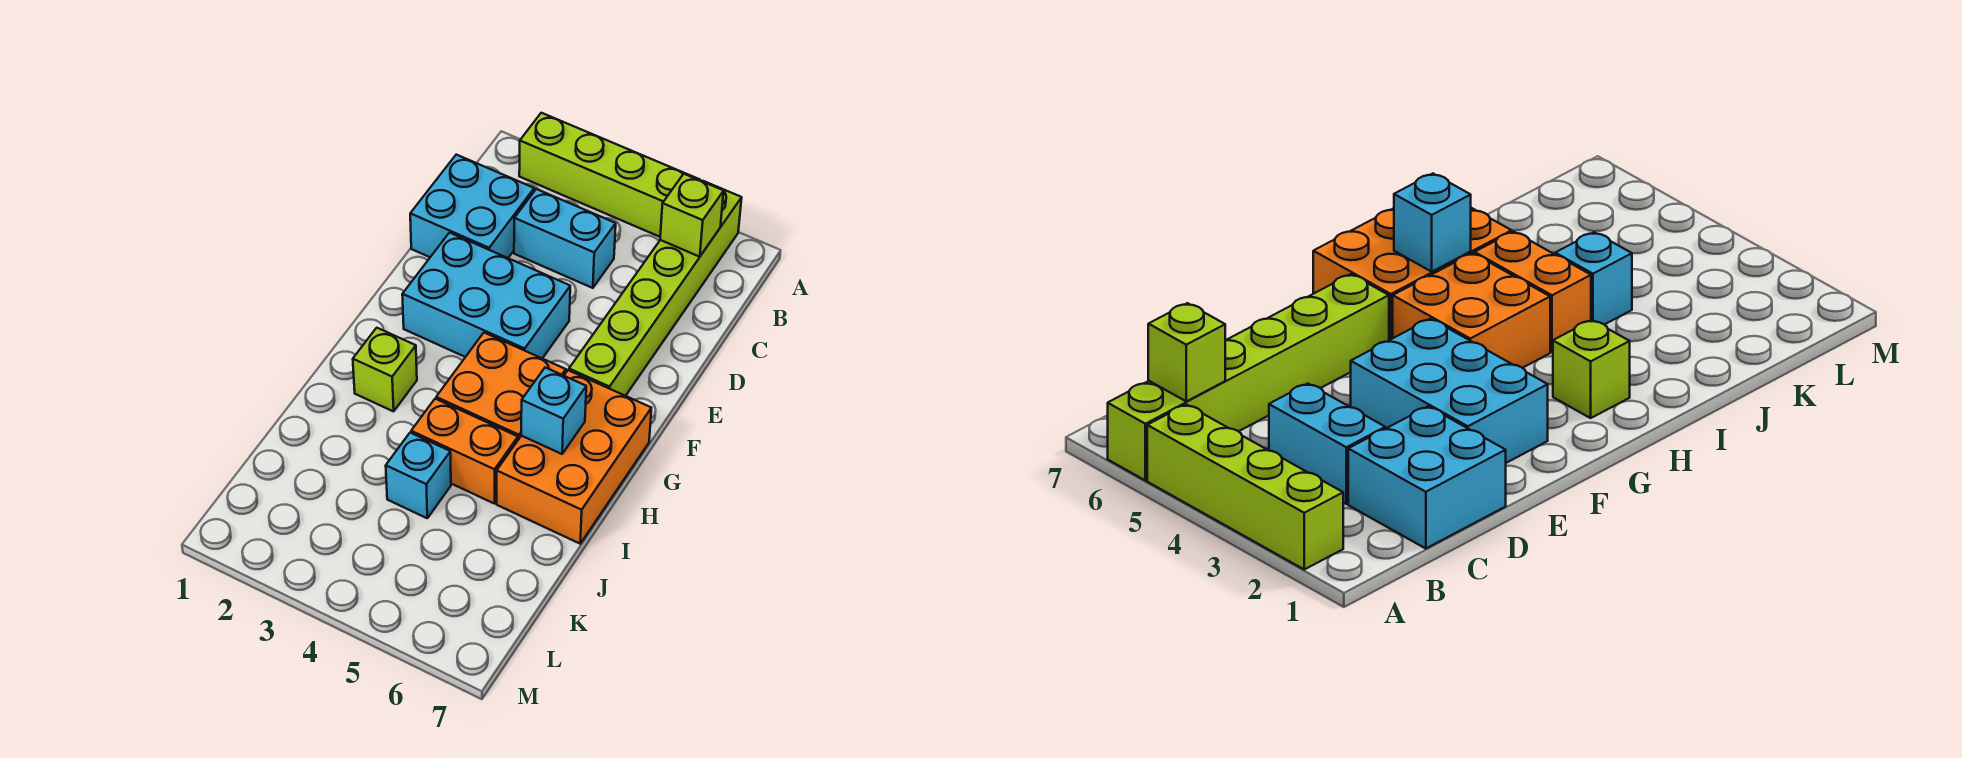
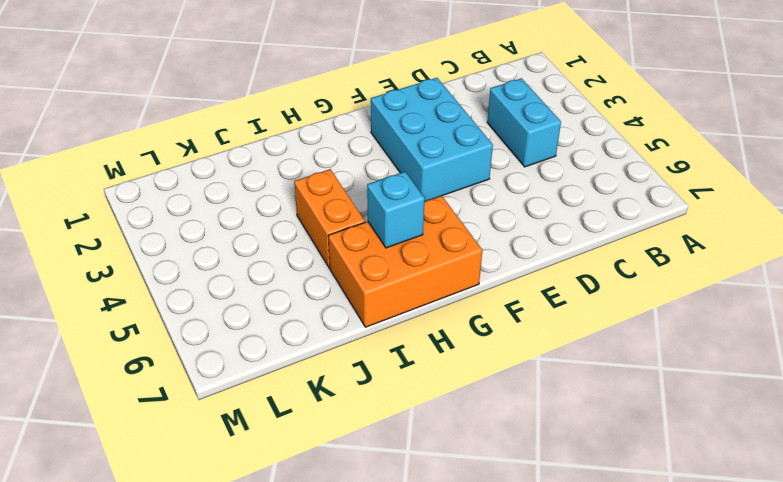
none -> lime 1x4 brick [519,113,700,237]
none -> lime 1x6 brick [569,181,742,396]
none -> cyan 2x2 brick [410,155,534,258]

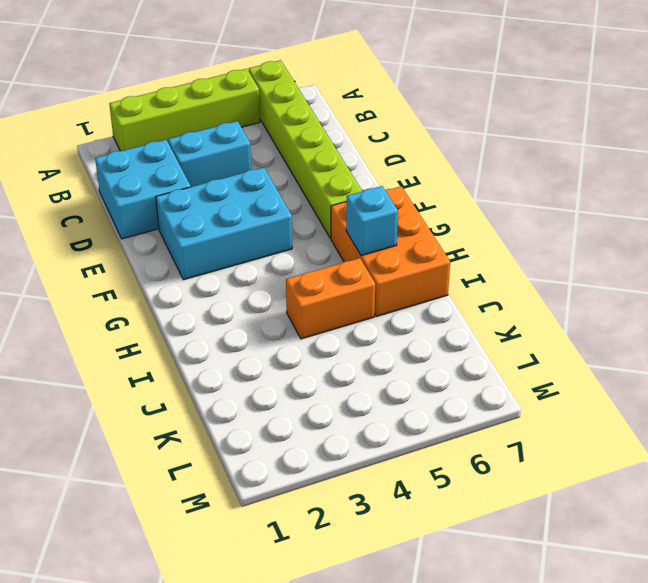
none -> orange 2x2 brick [436,333,566,440]
none -> lime 1x1 brick [353,328,417,411]
none -> cyan 1x1 brick [386,433,451,518]

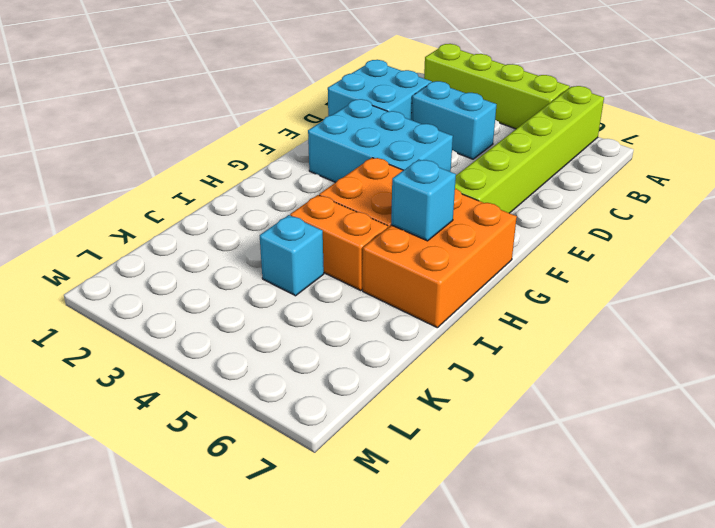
none -> lime 1x1 brick [353,328,417,411]
none -> lime 1x1 brick [660,174,724,257]

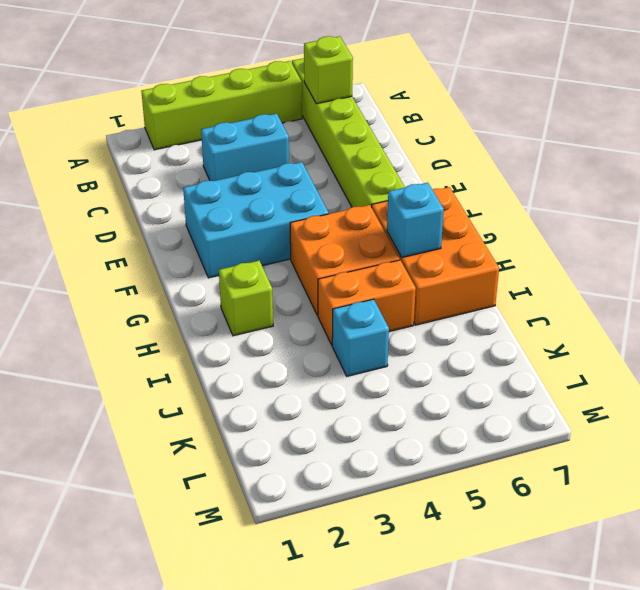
none -> cyan 2x2 brick [410,155,534,258]

